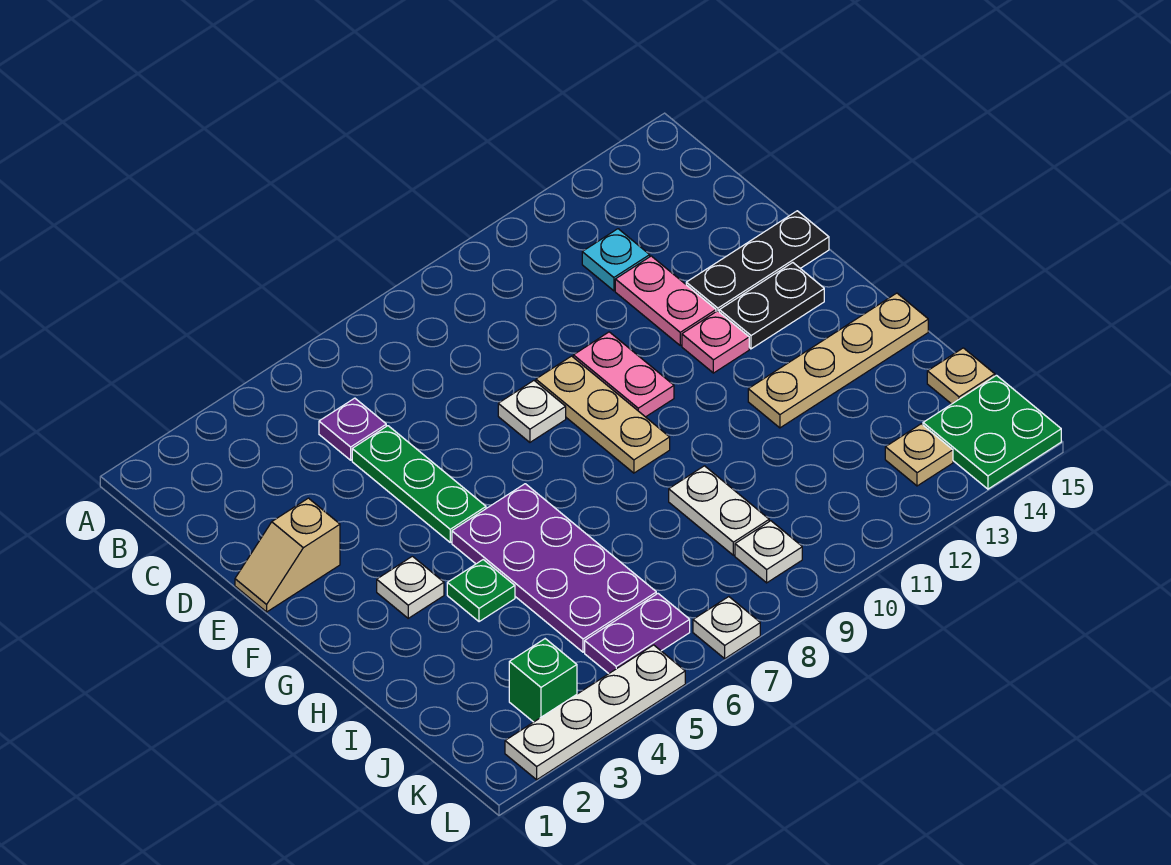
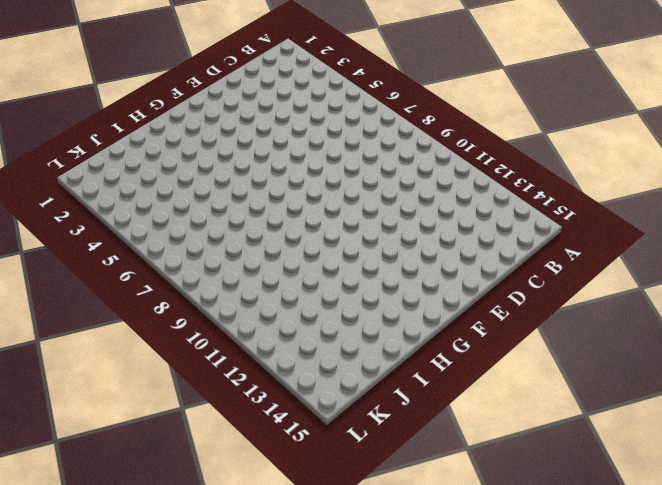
none -> purple 1x1 plate [319,398,386,460]
none -> cyan 1x1 plate [582,229,650,291]
none -> green 1x3 plate [352,426,486,542]

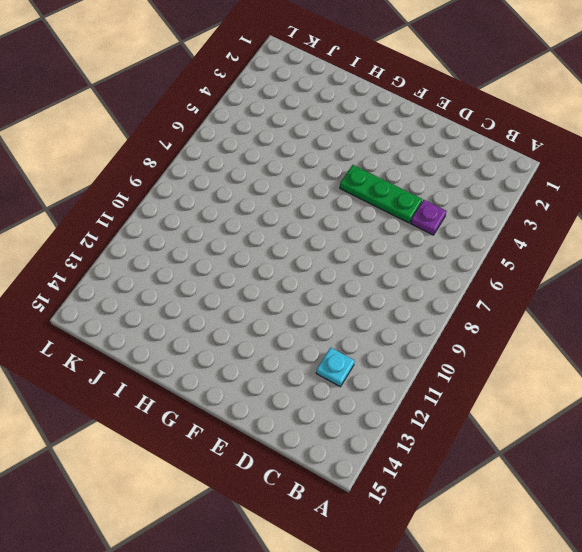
none -> pink 1x2 plate [615,256,716,345]
none -> tan 1x2 slope [235,498,340,612]
none -> white 1x1 plate [498,381,566,442]

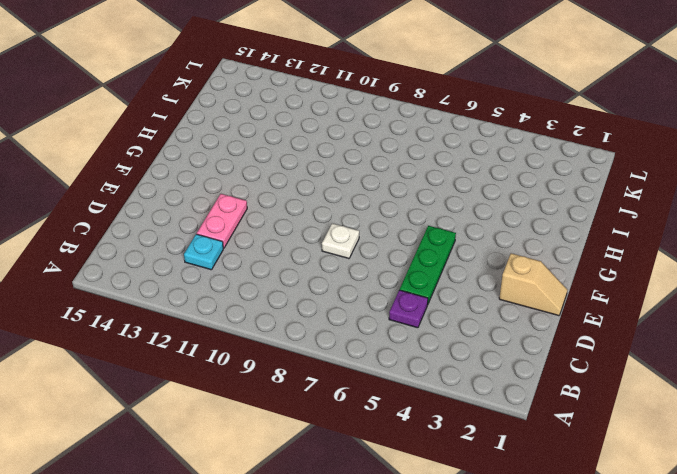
none -> tan 1x3 plate [536,356,670,473]
none -> pink 1x2 plate [573,332,674,417]
none -> black 1x3 plate [686,211,829,312]

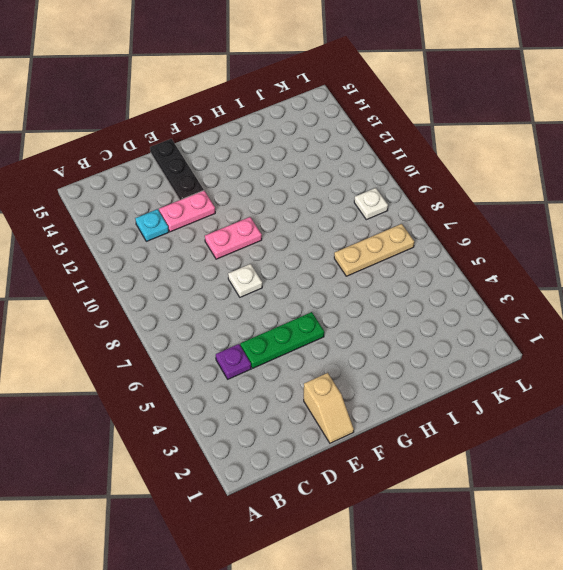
tan 1x3 plate [334,224,414,276] -> tan 1x3 plate moved to [536,356,670,473]
none -> pink 1x1 plate [682,311,749,373]
none -> black 1x2 plate [719,263,824,349]
none -> white 1x1 plate [377,556,444,618]

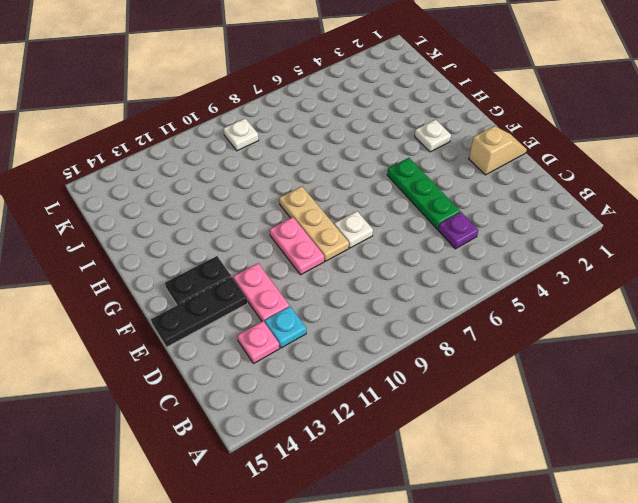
pink 1x1 plate [237,321,280,363] -> pink 1x1 plate moved to [682,311,749,373]
none -> purple 2x4 plate [452,484,656,652]
none -> green 1x1 plate [447,560,515,622]
none -> tan 1x4 plate [748,293,928,428]

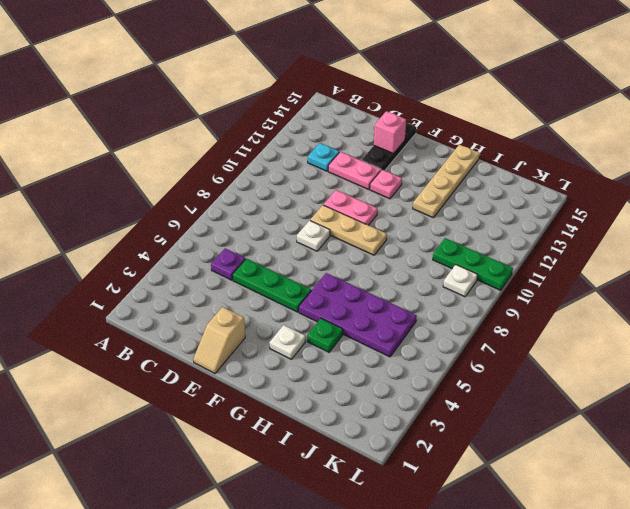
pink 1x1 brick [374,111,406,154] -> none
green 1x3 plate [433,238,513,290] -> none
none -> black 1x2 plate [719,263,824,349]
none -> white 1x2 plate [669,466,769,555]
none -> tan 1x1 plate [927,348,995,404]

